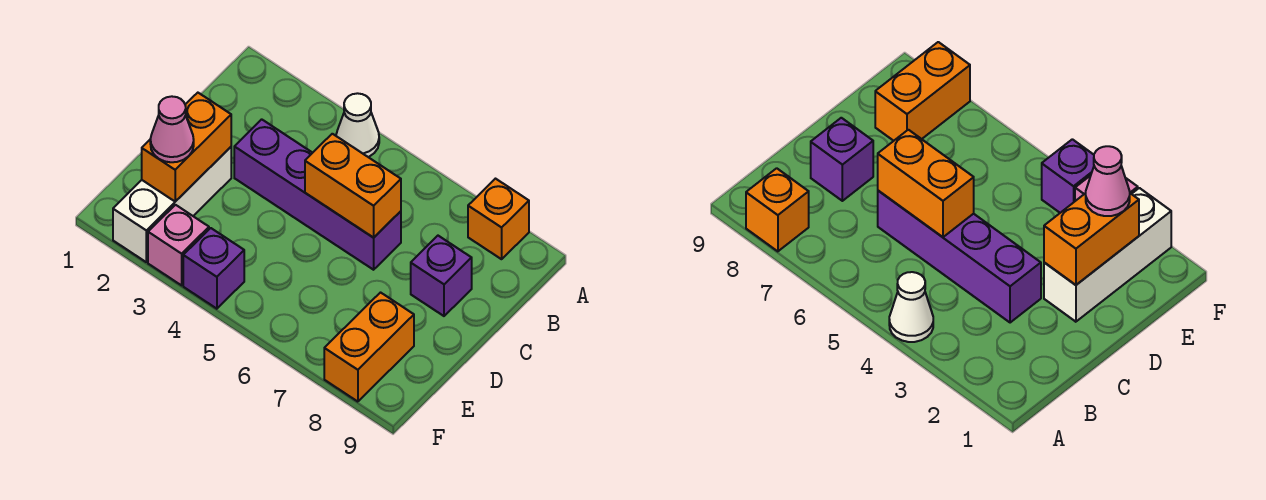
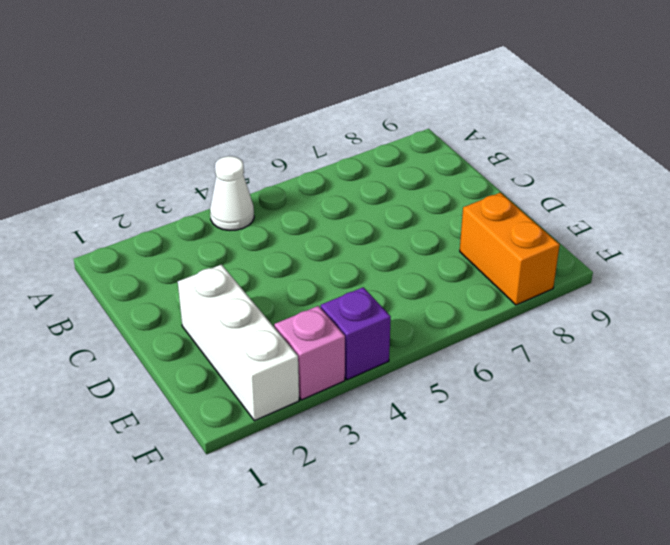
none -> orange 1x1 brick [468,179,529,259]
none -> purple 1x4 brick [234,119,401,270]

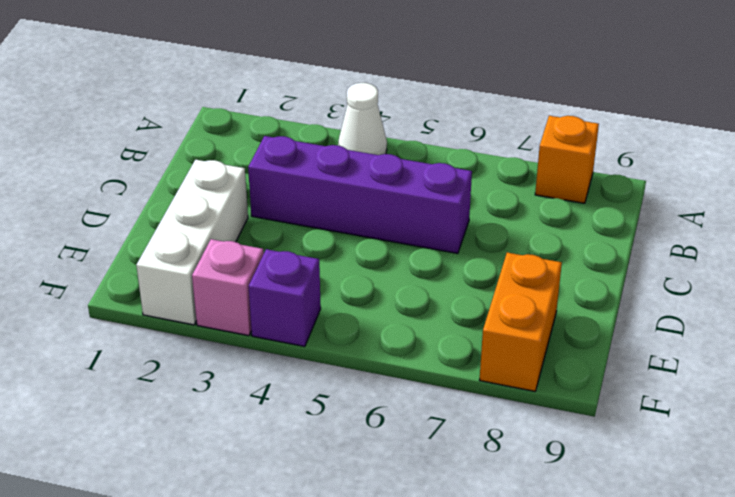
none -> purple 1x1 brick [411,236,472,316]
none -> orange 1x2 brick [305,134,401,238]

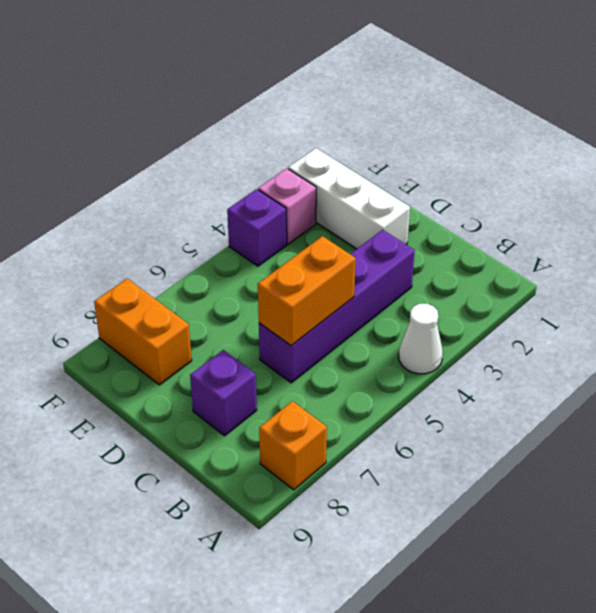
none -> orange 1x2 brick [142,93,231,201]
none -> pink 1x1 cone [150,96,194,162]

